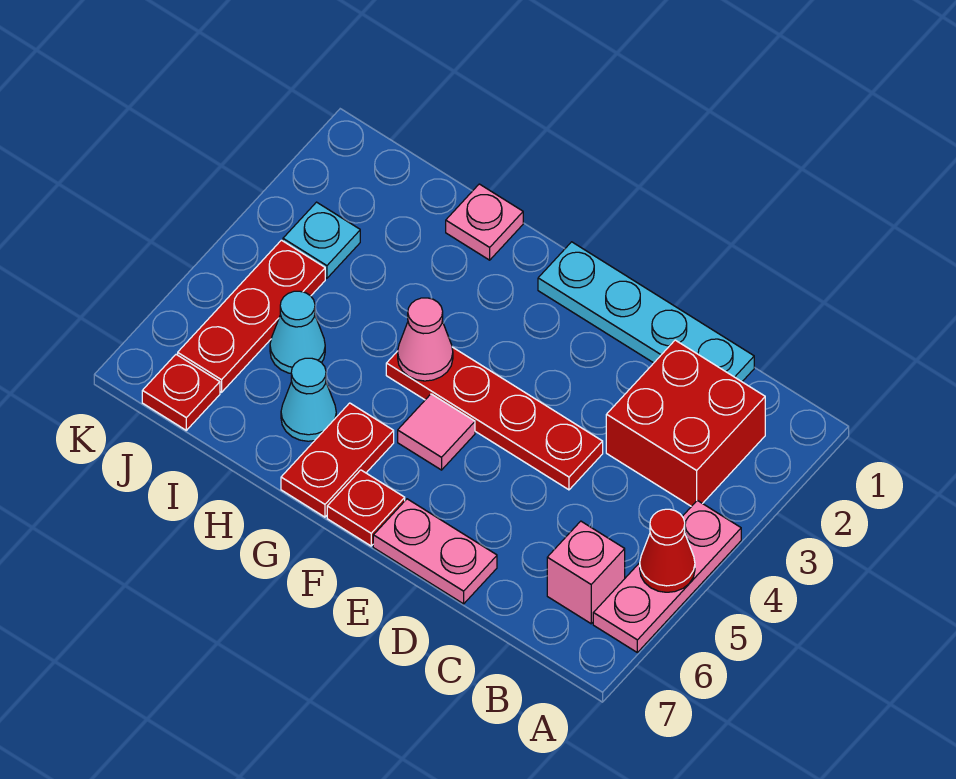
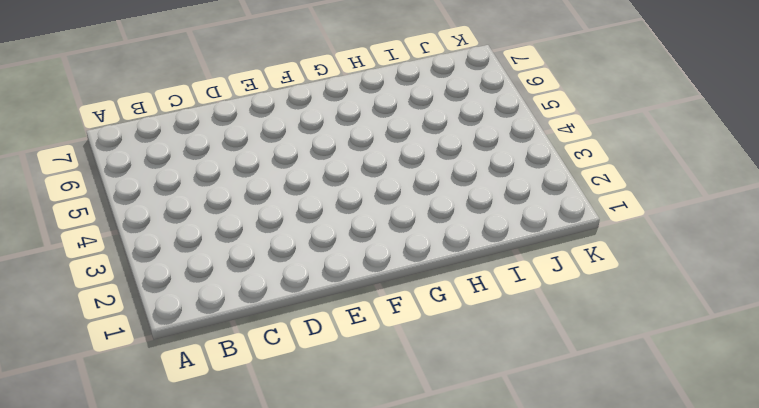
none -> pink 1x3 plate [593,500,741,652]
none -> red 2x2 brick [606,340,765,506]
none -> pink 1x1 brick [547,521,625,624]

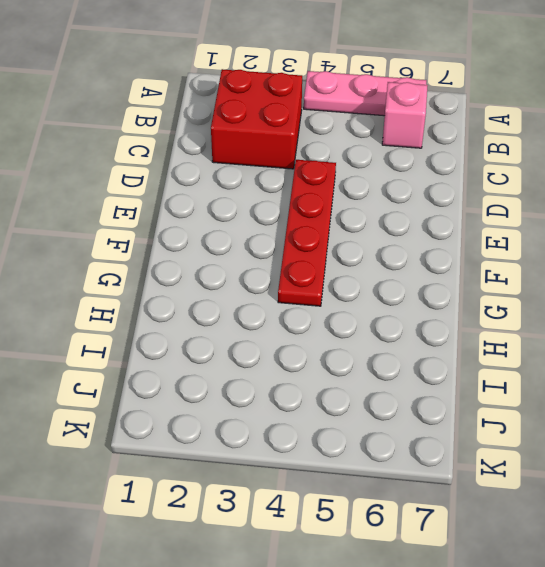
none -> cyan 1x4 plate [538,242,754,382]
none -> pink 1x2 plate [373,499,497,604]
none -> pink 1x1 tile [398,394,475,470]

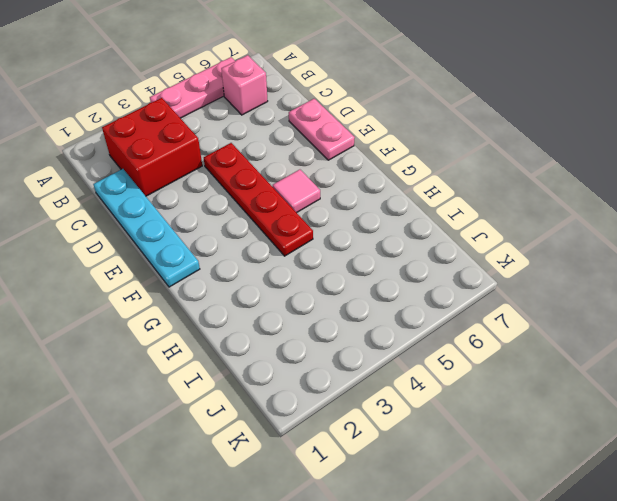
none -> red 1x1 plate [327,470,405,546]
none -> red 1x2 plate [281,403,394,517]
none -> pink 1x1 plate [446,184,523,260]

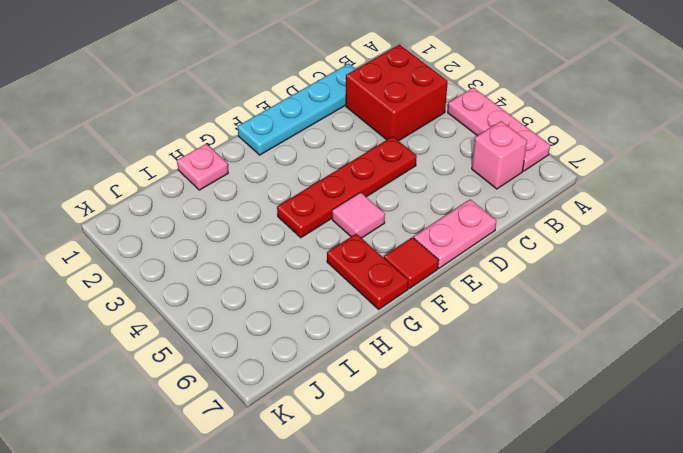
red 1x1 tile [384,237,439,289] -> red 1x1 plate [327,470,405,546]
none -> cyan 1x1 cone [281,358,336,441]
none -> cyan 1x1 cone [270,291,325,373]
none -> cyan 1x1 plate [283,202,360,278]

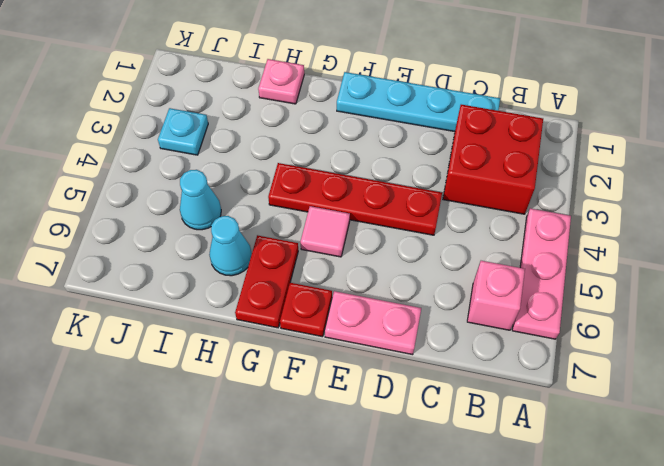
none -> red 1x3 plate [178,240,325,392]
none -> red 1x1 plate [142,355,220,430]
none -> red 1x1 cone [640,509,695,592]

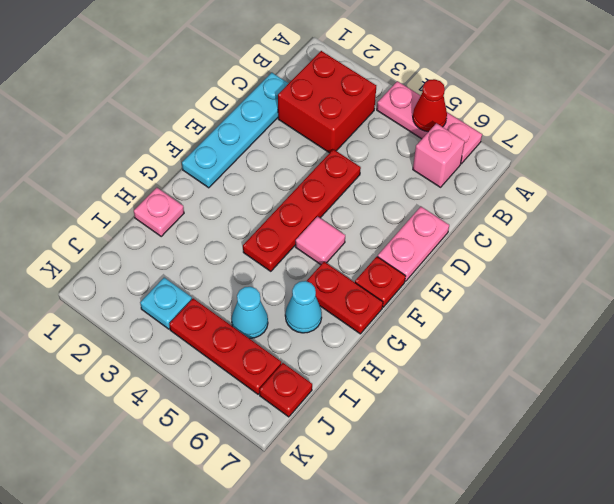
none -> pink 1x1 cone [398,298,453,381]

